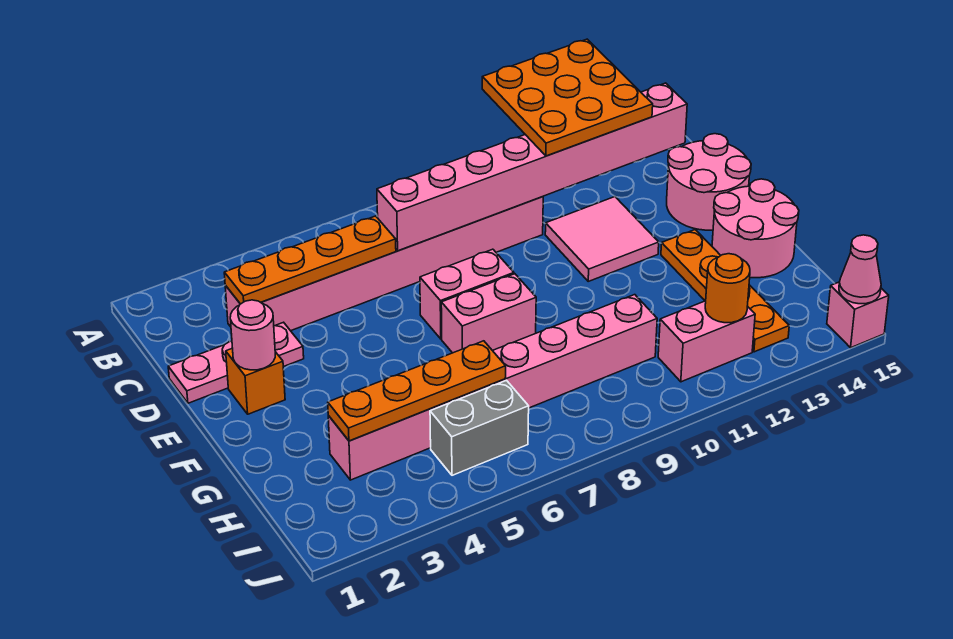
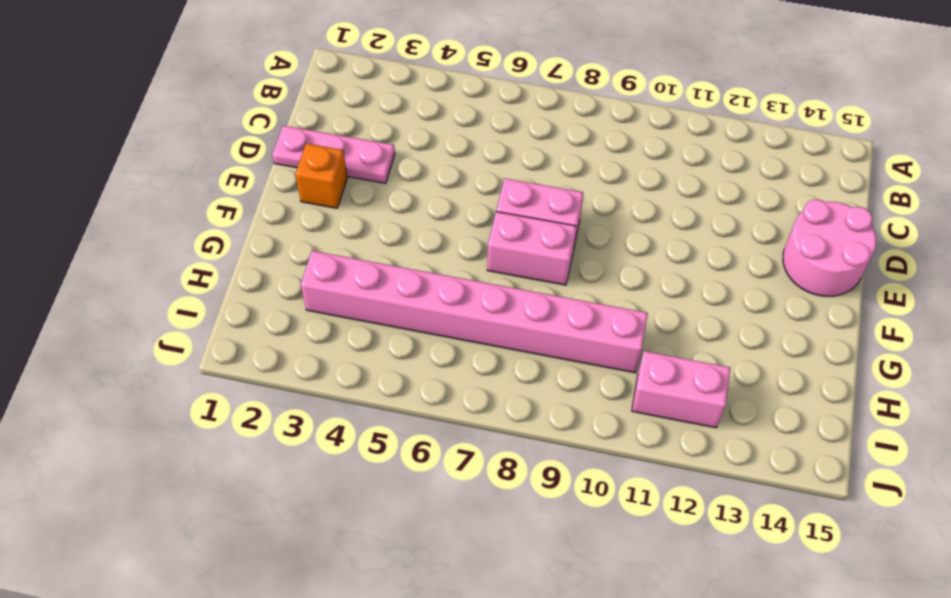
none -> pink 1x8 brick [225,197,543,331]
none -> pink 2x2 tile [545,197,659,281]
none -> orange 1x4 plate [661,230,789,352]

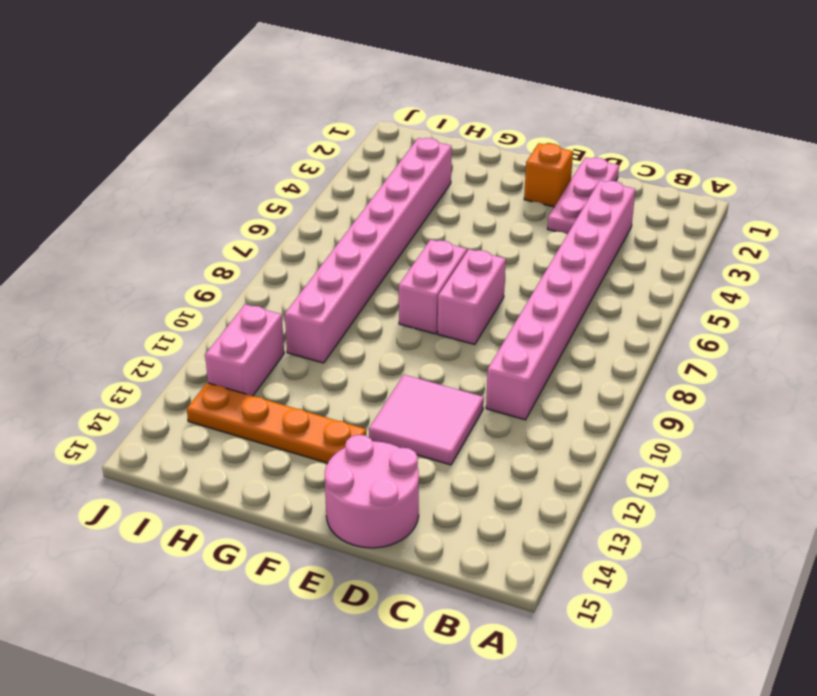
none -> pink 2x2 round brick [712,179,799,278]
none -> grey 1x2 brick [430,380,529,475]
none -> pink 1x1 brick [827,282,889,348]

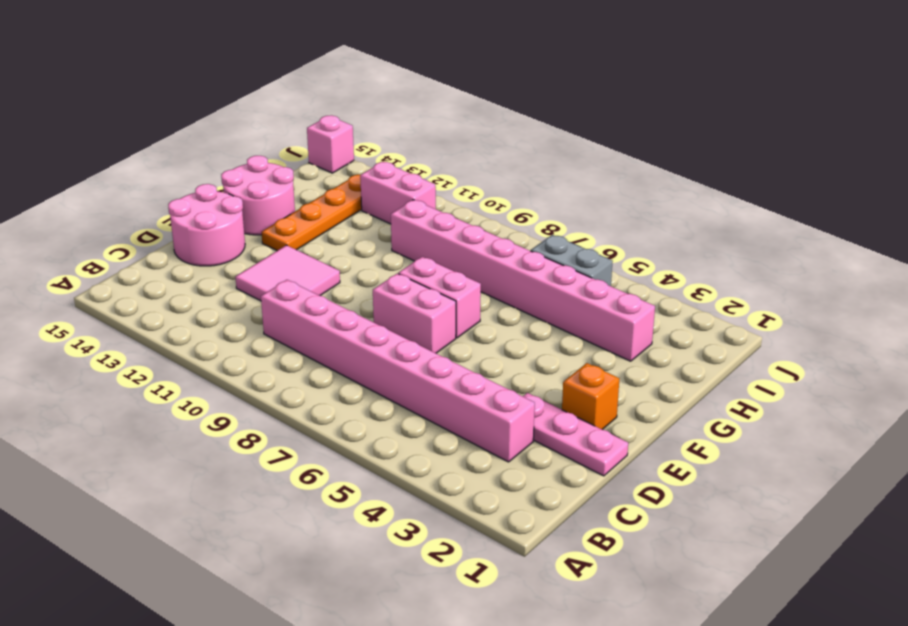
none -> orange 1x4 plate [224,216,396,304]
none -> pink 1x8 brick [377,83,687,251]
none -> pink 1x1 round brick [230,300,275,370]

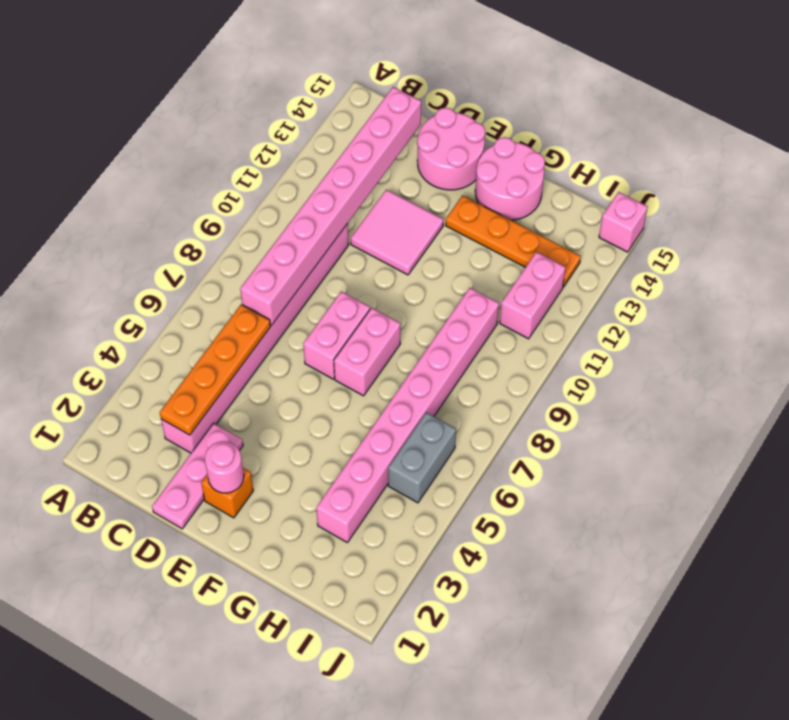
none -> orange 1x4 plate [328,341,506,441]
none -> orange 1x1 round brick [705,254,750,323]
none -> pink 1x1 cone [839,235,881,304]

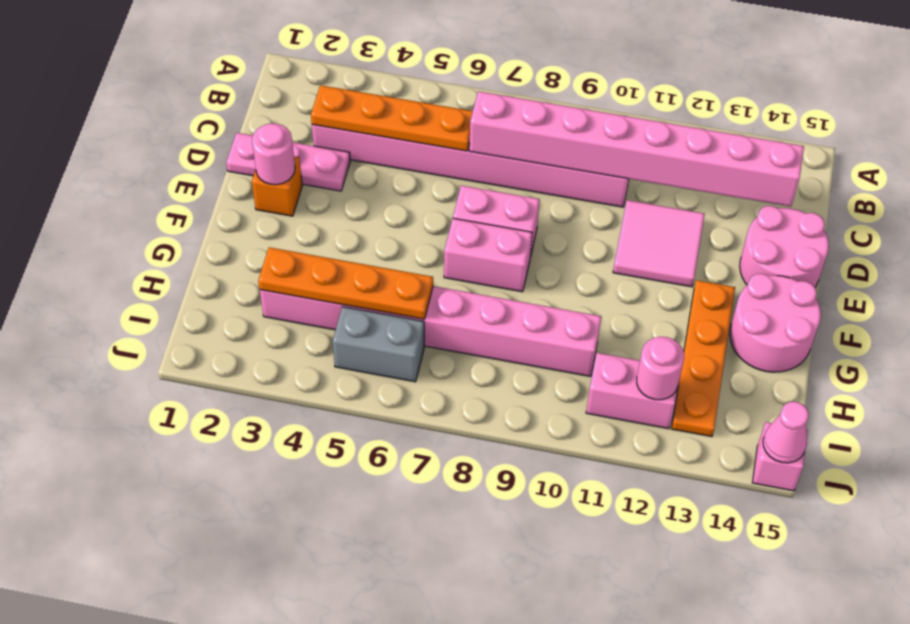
pink 1x1 round brick [637,337,684,400] -> orange 1x1 round brick [705,254,750,323]
none -> orange 3x3 plate [482,39,653,156]

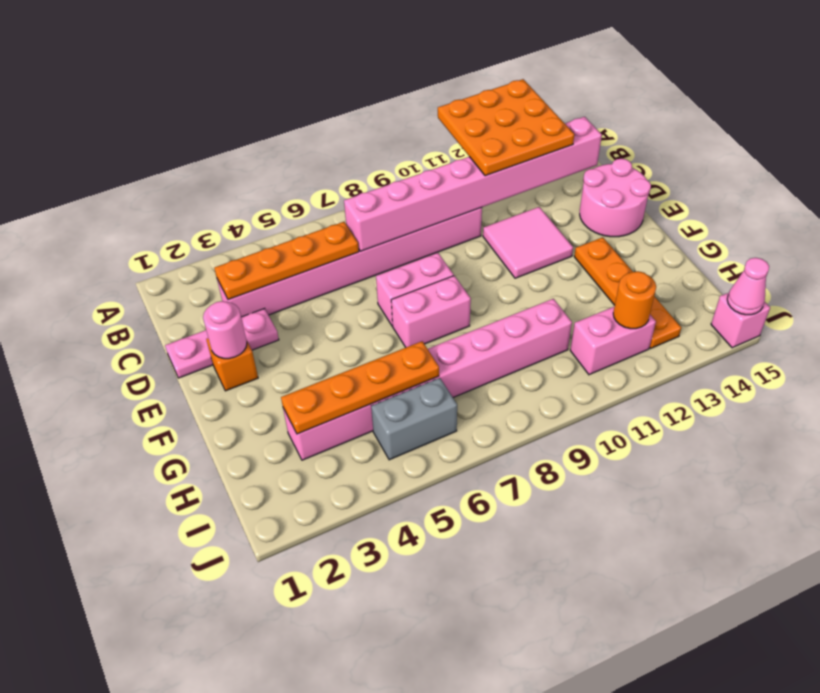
none -> pink 2x2 round brick [712,179,799,278]

